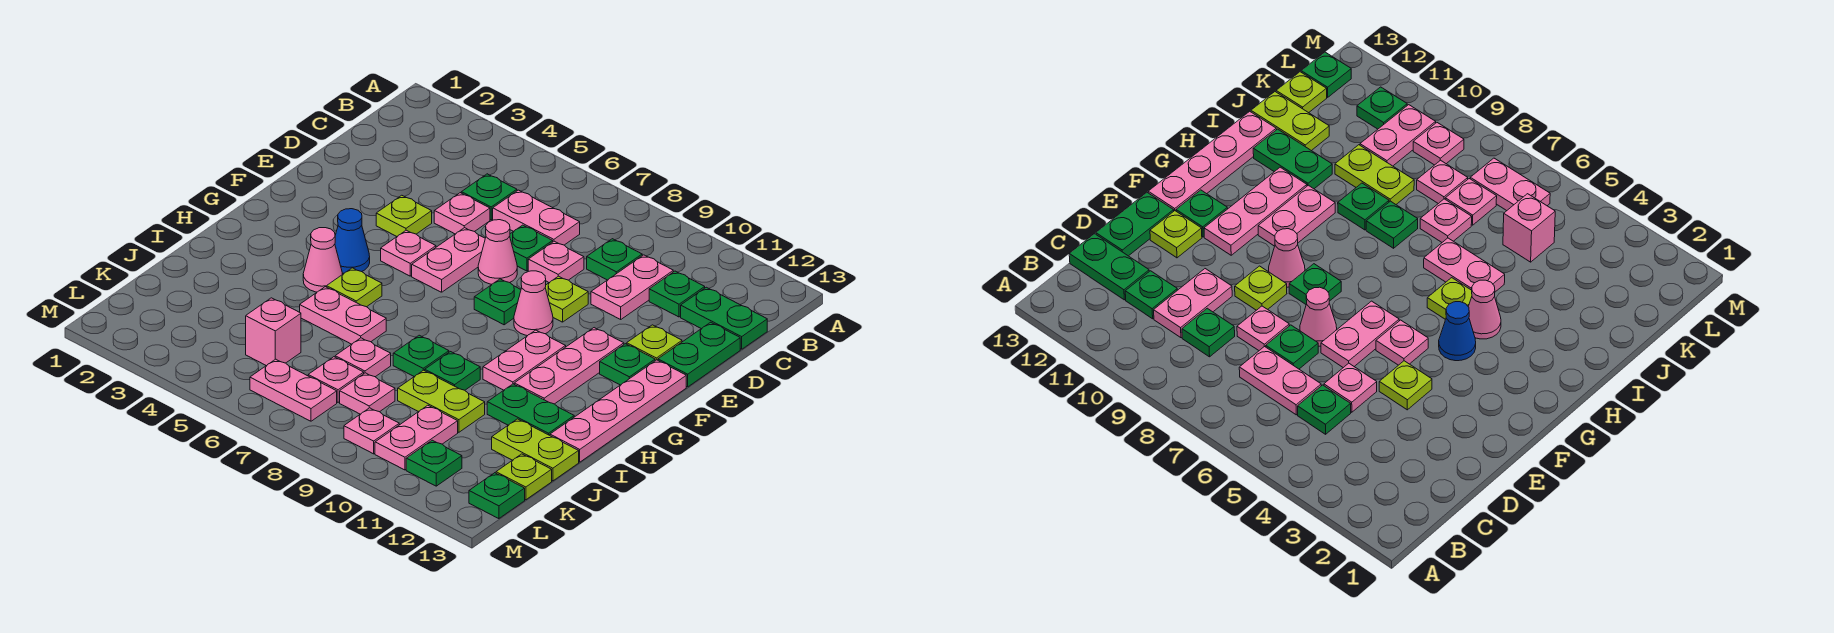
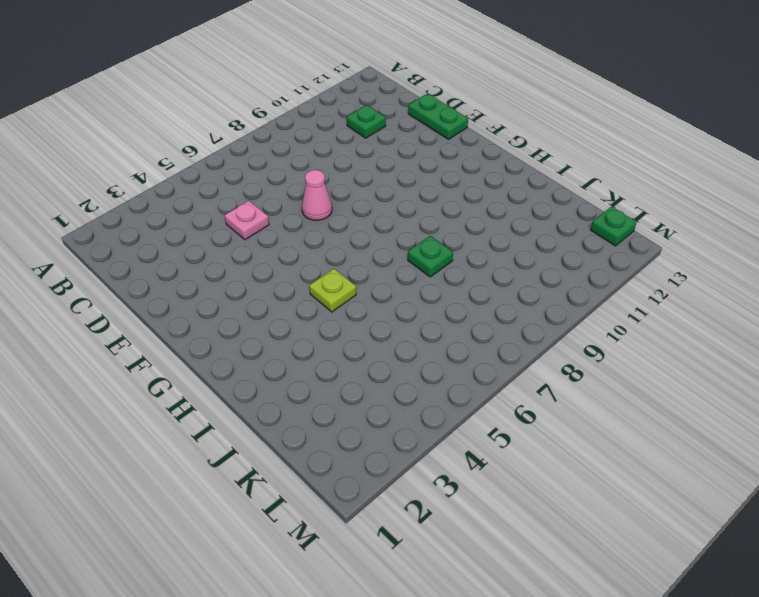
none -> green 1x1 plate [461,174,517,220]
none -> pink 1x2 plate [493,190,580,245]
none -> green 1x1 plate [587,239,642,280]
none -> pink 1x2 plate [591,255,673,319]

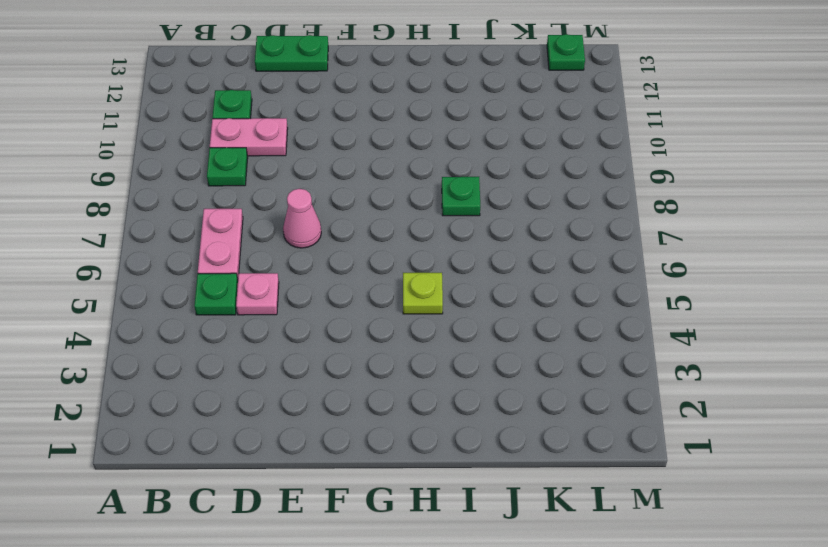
none -> green 1x2 plate [681,287,767,349]
none -> green 1x1 plate [510,225,553,271]
none -> pink 1x1 plate [528,241,584,282]
none -> lime 1x1 plate [376,195,432,236]

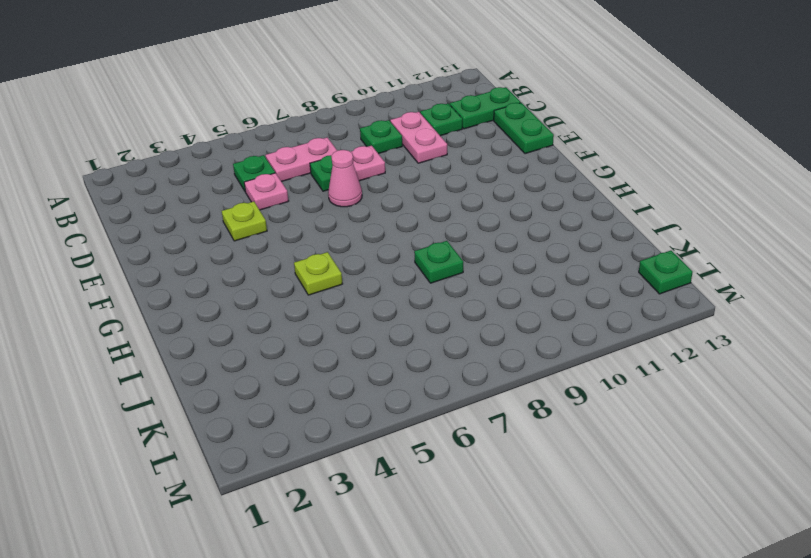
none -> pink 1x2 plate [412,228,485,292]
none -> lime 1x1 plate [545,276,588,322]
none -> lime 1x1 plate [627,325,682,361]
none -> pink 1x1 plate [381,230,436,276]

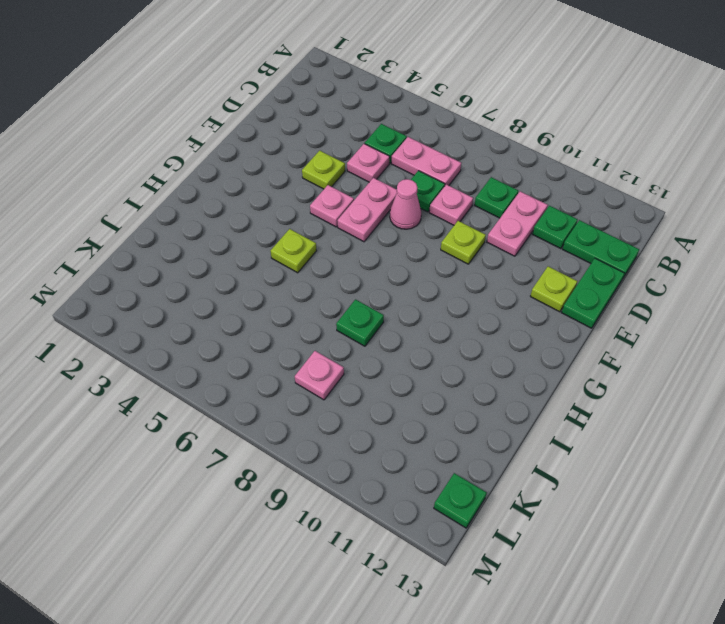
none -> green 1x1 plate [474,279,521,325]
none -> pink 1x1 cone [514,271,553,336]
none -> pink 1x3 plate [514,328,624,404]
none -> green 1x1 plate [600,344,655,385]

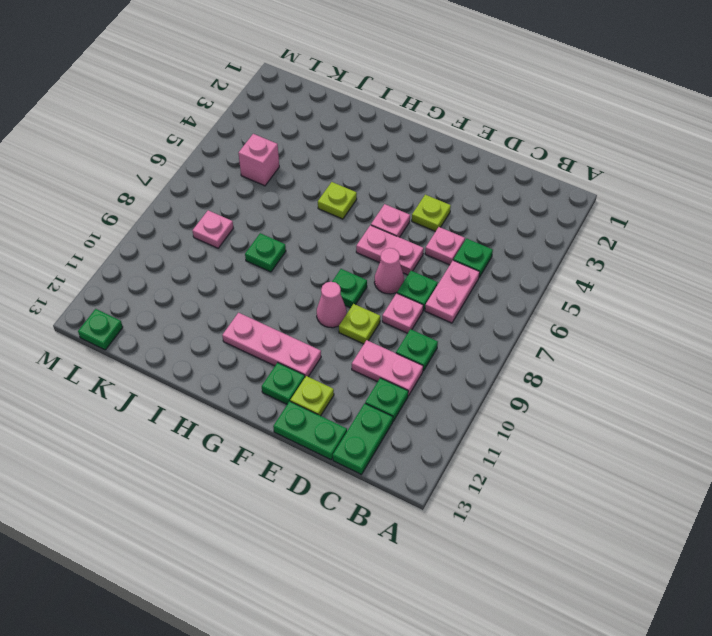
none -> pink 1x4 plate [550,360,686,462]
none -> blue 1x1 cone [335,209,370,273]
none -> pink 1x2 plate [483,330,566,390]
none -> pink 1x1 cone [303,228,342,292]

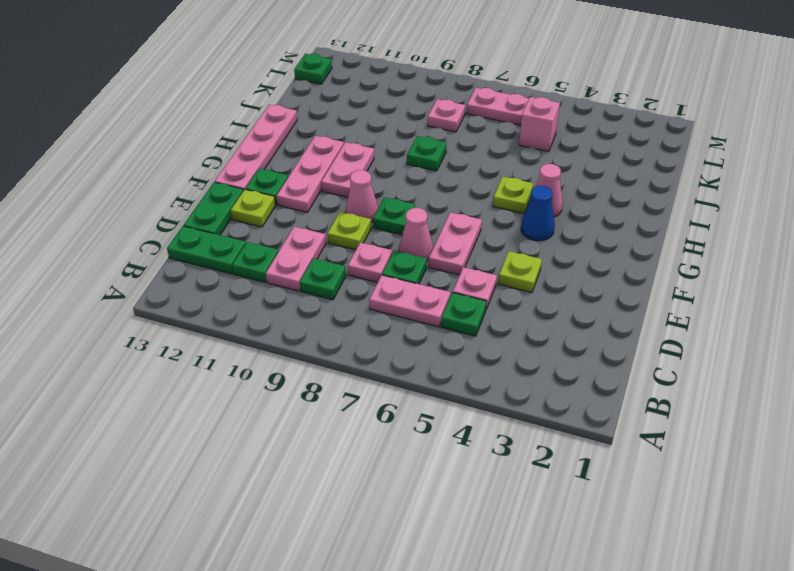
none -> pink 1x1 plate [381,230,436,276]
none -> pink 1x2 plate [300,287,386,344]
none -> green 1x1 plate [425,352,480,390]
none -> green 1x2 plate [487,384,574,435]

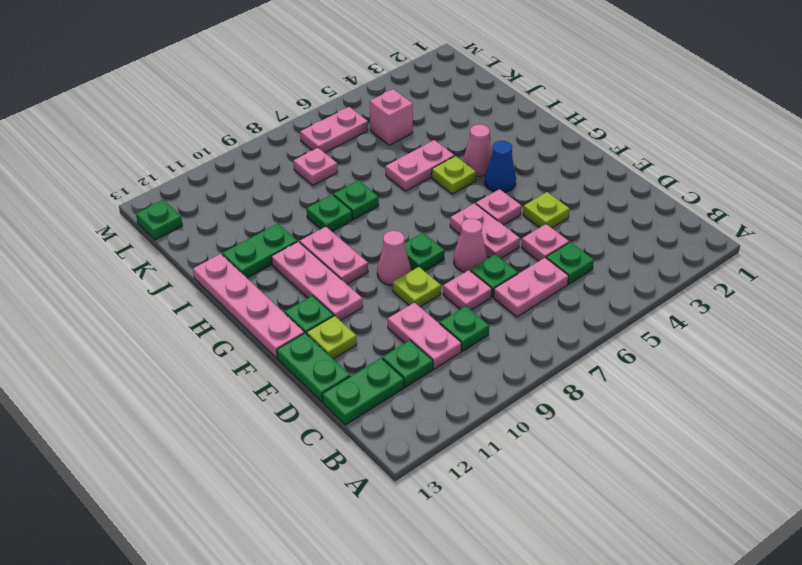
none -> pink 1x1 plate [335,338,391,377]
none -> lime 1x2 plate [398,370,485,432]
none -> lime 1x2 plate [492,419,579,481]
none -> pink 1x1 plate [308,357,364,402]

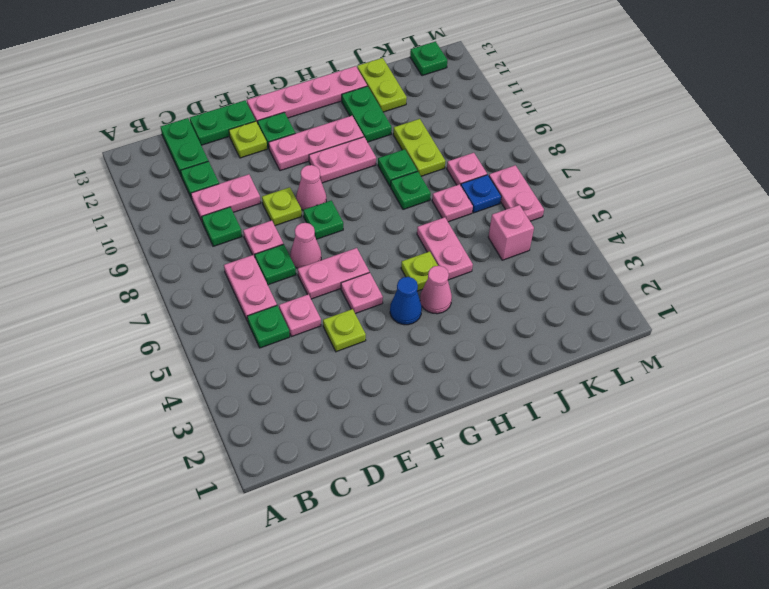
blue 1x1 plate [461,175,501,213] -> pink 1x1 plate [308,357,364,402]
none -> pink 1x2 plate [375,405,458,470]
none -> lime 1x1 plate [496,454,552,500]
none -> pink 1x1 plate [344,408,399,454]
none -> green 1x1 plate [406,440,462,486]

